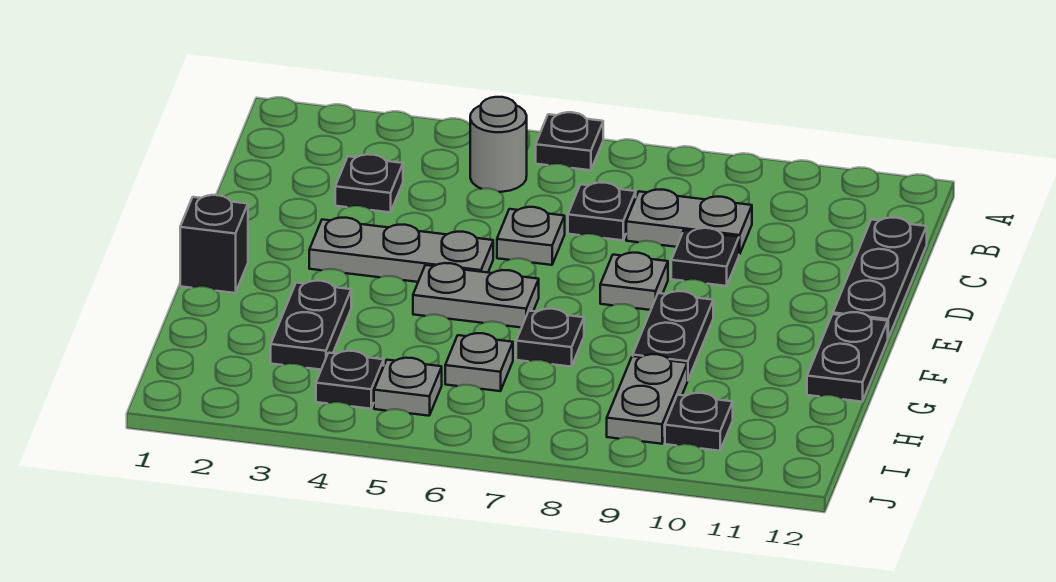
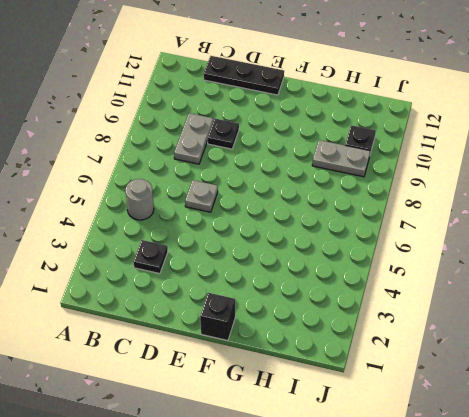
none -> black 1x1 plate [536,112,603,170]
none -> black 1x1 plate [568,182,636,240]
none -> grey 1x3 plate [309,218,493,282]

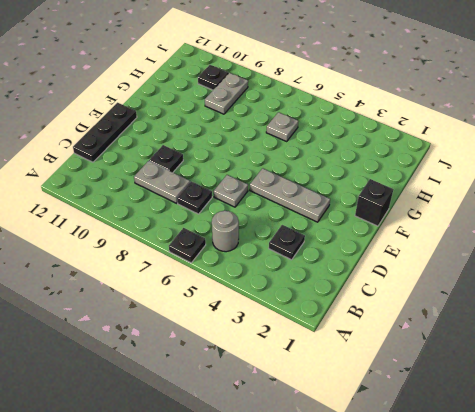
none -> grey 1x1 plate [600,253,668,310]
none -> grey 1x2 plate [413,263,539,328]
none -> black 1x2 plate [633,291,713,381]

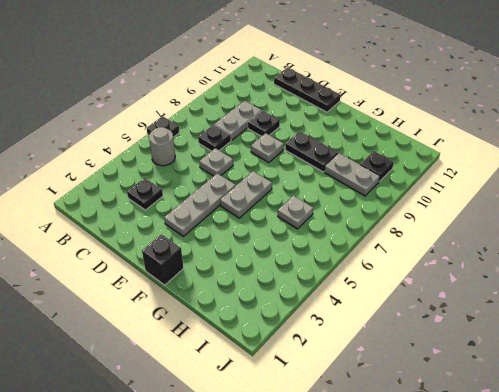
none -> black 1x2 plate [807,312,888,402]
none -> black 1x2 plate [271,281,351,370]
none -> black 1x1 plate [516,309,584,367]

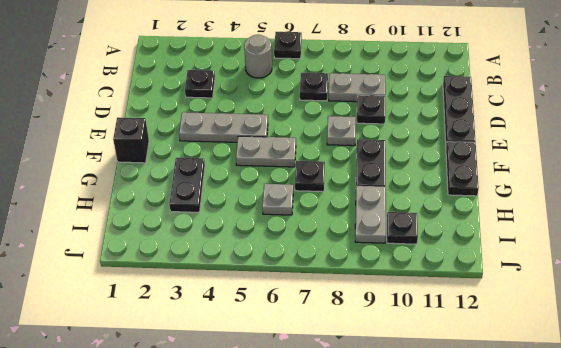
none -> grey 1x1 plate [497,207,565,265]
none -> black 1x1 plate [316,351,384,409]
none -> grey 1x1 plate [374,358,442,416]

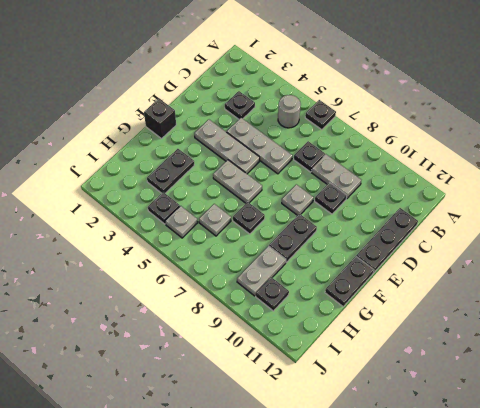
grey 1x3 plate [227,118,292,174] -> grey 1x1 plate [497,207,565,265]

